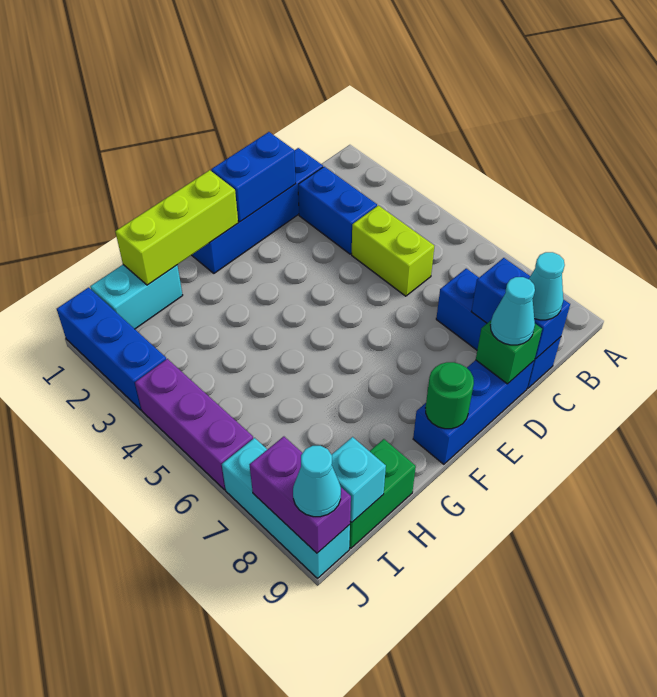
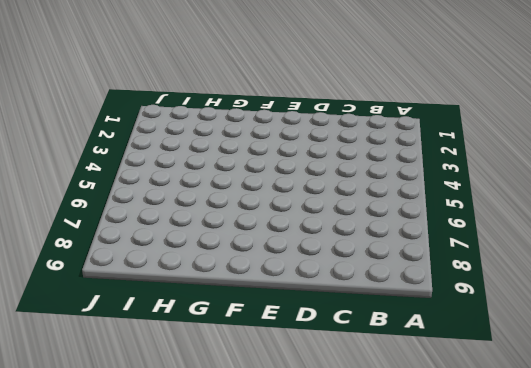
none -> blue 1x4 brick [192,148,323,273]
none -> blue 1x2 brick [298,167,377,254]
none -> lime 1x2 brick [352,205,434,296]

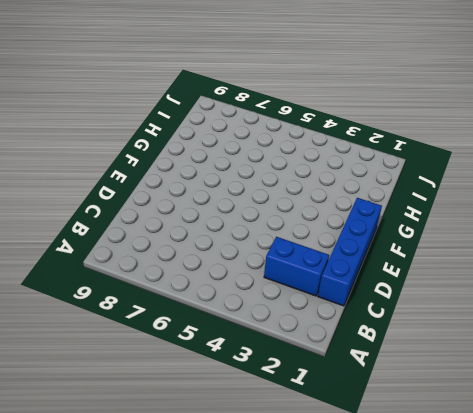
none -> lime 1x2 brick [352,205,434,296]
none -> blue 1x3 brick [436,269,561,389]
none -> blue 1x3 brick [413,360,534,464]

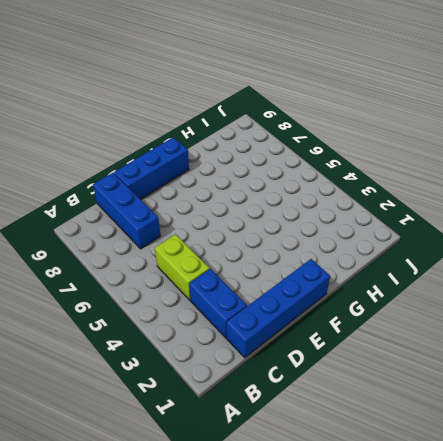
none -> cyan 1x2 brick [90,265,183,329]
none -> green 1x2 brick [349,439,416,548]
none -> blue 1x3 brick [57,288,166,410]

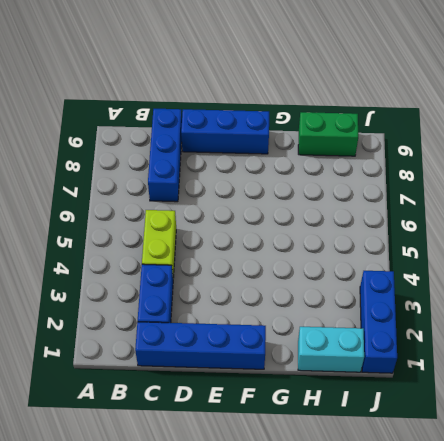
none -> purple 1x3 brick [135,359,253,490]
none -> cyan 1x3 brick [222,438,350,578]
none -> blue 1x2 brick [471,258,570,359]

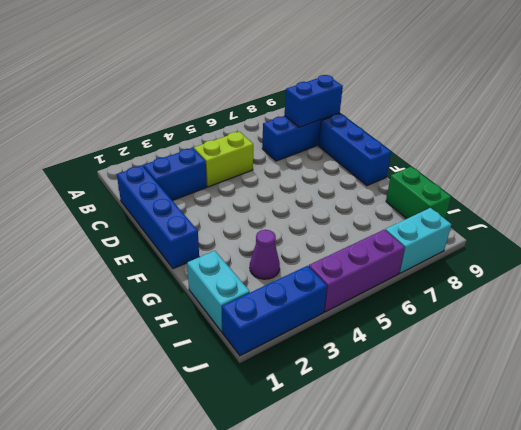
purple 1x1 cone [250,230,280,279] -> none
cyan 1x2 brick [385,208,451,273] -> cyan 1x3 brick [222,438,350,578]
none -> blue 1x2 brick [211,132,296,222]
none -> green 1x1 brick [476,321,542,384]
none -> lime 1x3 brick [115,170,238,285]

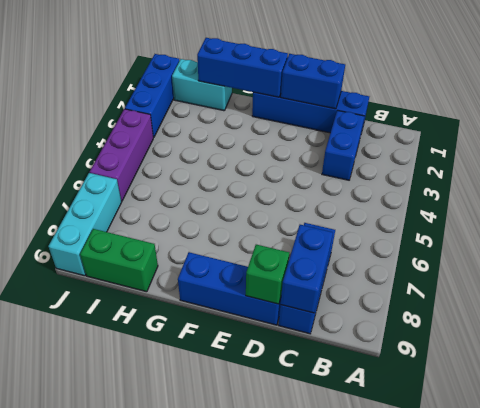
blue 1x3 brick [197,38,288,97] -> lime 1x3 brick [115,170,238,285]
none -> lime 1x2 brick [352,205,434,296]
none -> green 1x1 round brick [426,362,474,429]
none -> cyan 1x1 brick [332,437,386,522]

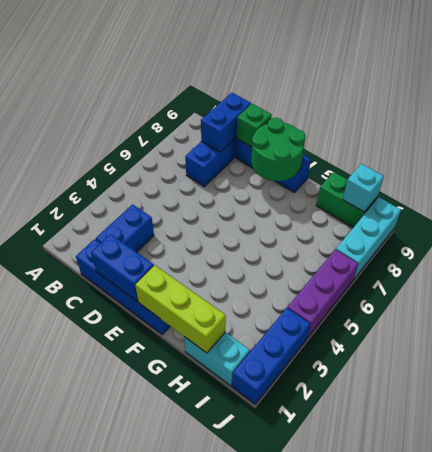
green 2x2 round brick [251,118,306,181] -> green 1x1 round brick [426,362,474,429]
none -> lime 1x2 brick [352,205,434,296]
none -> purple 1x2 brick [250,437,351,553]
none -> cyan 1x1 cone [529,252,565,320]

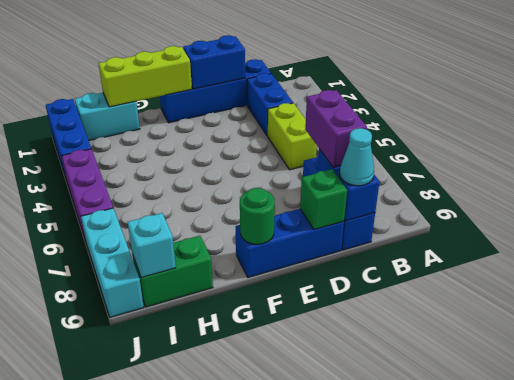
purple 1x2 brick [305,90,367,167] -> purple 1x2 brick moved to [250,437,351,553]
none -> cyan 1x1 cone [490,277,535,345]
none -> cyan 1x1 cone [293,446,341,517]

